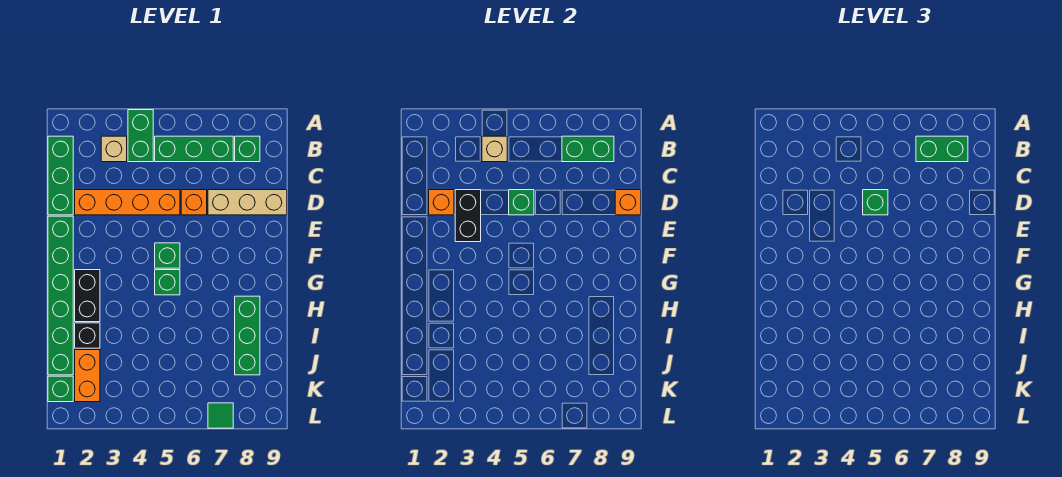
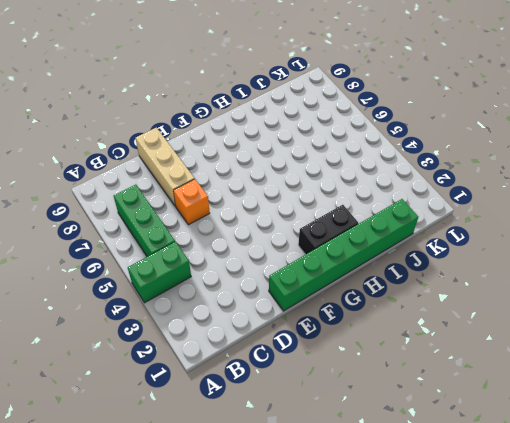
none -> green 1x3 brick [48,136,73,215]
none -> tan 1x1 brick [101,136,127,162]
none -> green 1x1 brick [235,136,260,162]

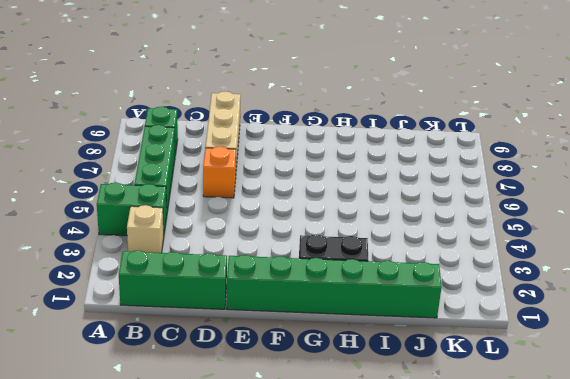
none -> orange 1x4 brick [75,190,180,215]
none -> green 1x1 brick [155,243,180,268]
none -> green 1x1 brick [155,270,180,295]

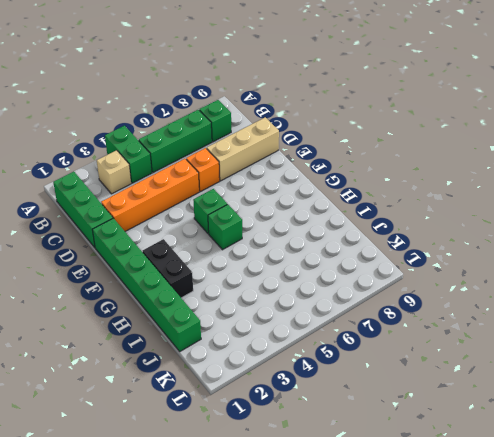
none -> green 1x3 brick [235,296,260,375]
none -> black 1x1 brick [75,323,100,348]
none -> orange 1x2 brick [75,350,100,402]

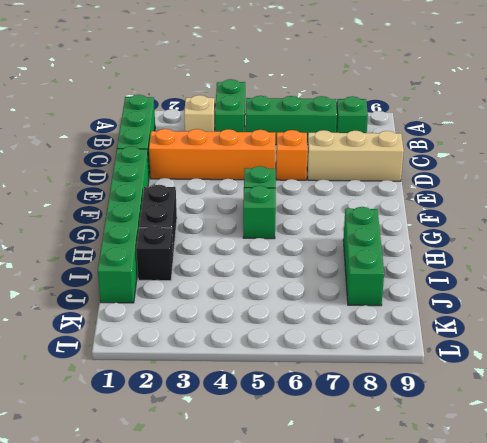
none -> orange 1x2 brick [75,350,100,402]
none -> green 1x1 brick [48,376,73,402]
none -> green 1x1 tile [208,403,233,428]

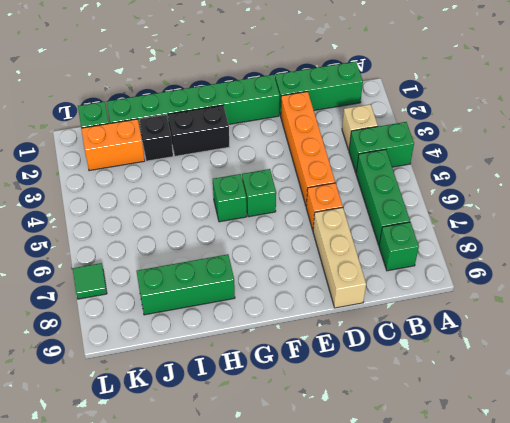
none -> tan 1x1 brick [482,136,507,162]
none -> green 1x2 brick [562,136,614,162]
none -> orange 1x1 brick [429,190,454,215]

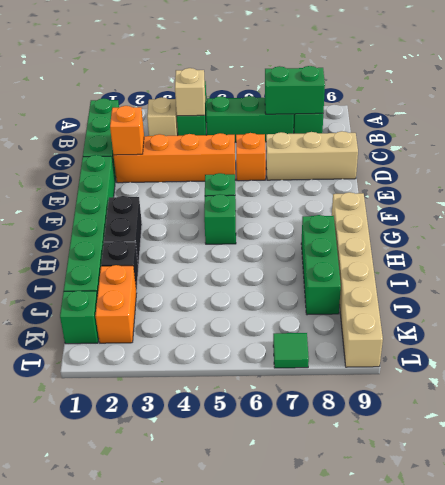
tan 1x6 brick [332,192,383,367] -> none
none -> black 1x2 brick [455,190,481,242]
none -> green 1x1 brick [509,190,534,215]
none -> orange 1x1 brick [615,190,641,215]

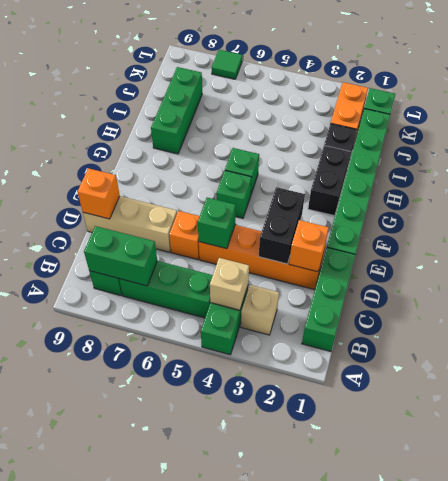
none -> green 1x2 brick [916,136,968,162]
none -> green 1x1 brick [863,190,888,215]

